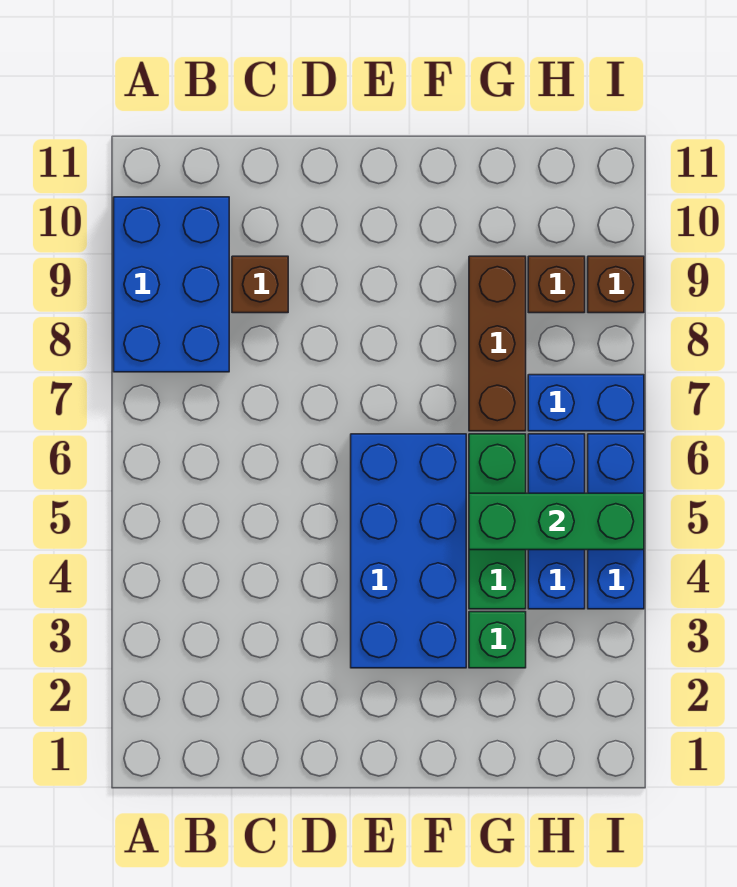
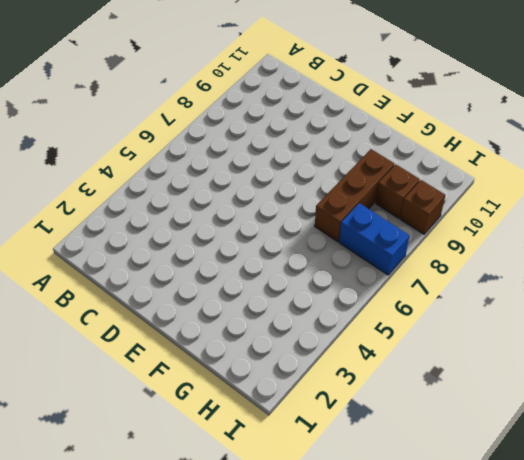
none -> blue 2x3 brick [114,197,229,372]
none -> brown 1x1 brick [232,256,288,313]
none -> blue 2x4 brick [351,434,466,668]

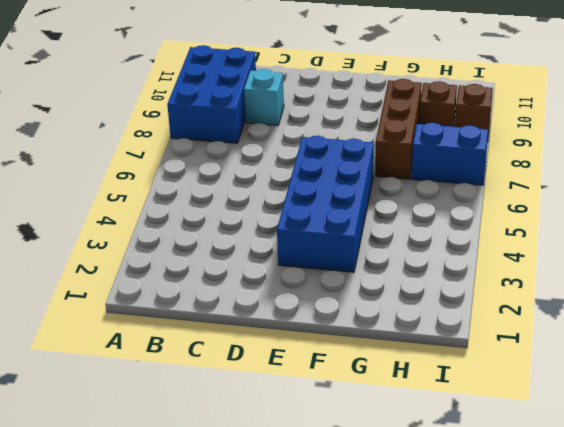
cyan 1x1 brick [244,69,284,126] -> brown 1x1 brick [232,256,288,313]
none -> green 1x1 brick [469,612,526,668]
none -> green 1x3 brick [469,434,526,609]
none -> blue 1x3 brick [528,434,585,609]

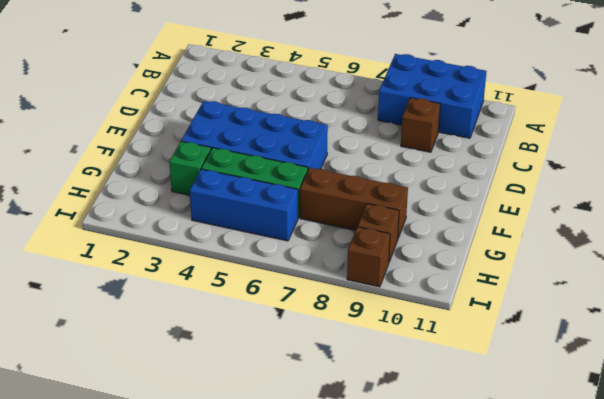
none -> blue 1x2 brick [528,375,644,431]
none -> blue 1x3 brick [588,434,644,609]
none -> green 1x3 brick [469,493,644,550]

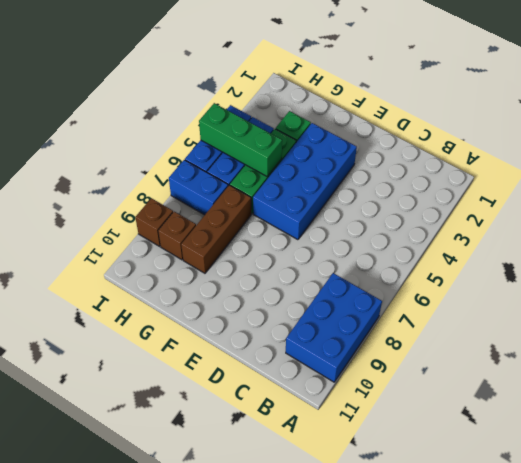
none -> brown 1x1 brick [232,256,288,313]

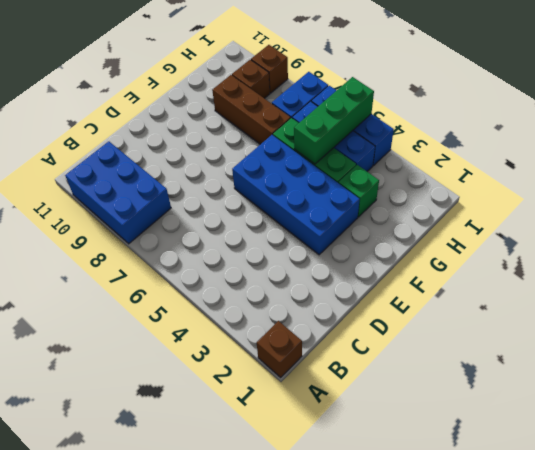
brown 1x1 brick [257,321,302,377] -> brown 1x1 brick moved to [232,256,288,313]

